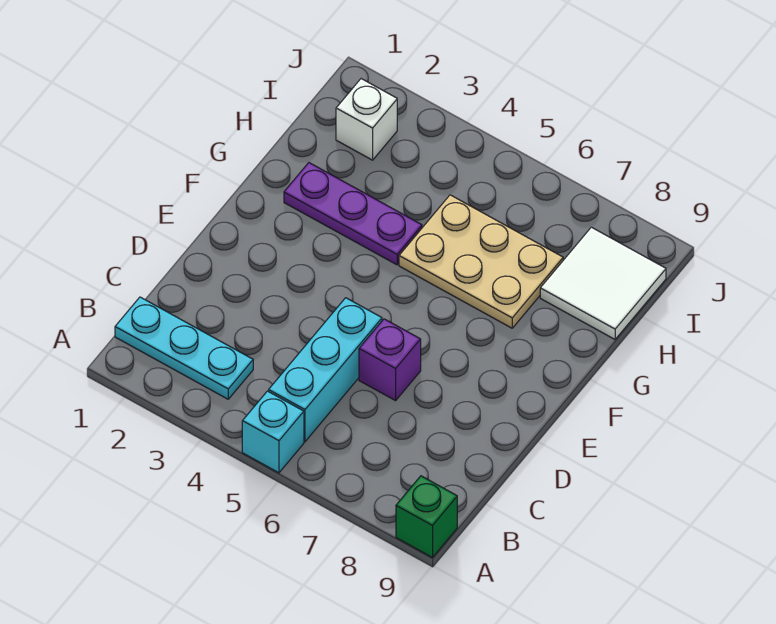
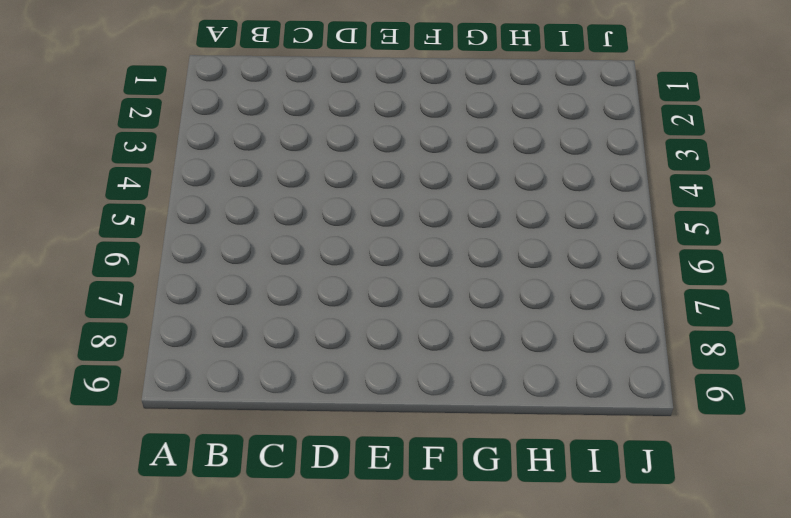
none -> cyan 1x1 brick [242,391,304,473]
none -> green 1x1 brick [396,476,457,558]

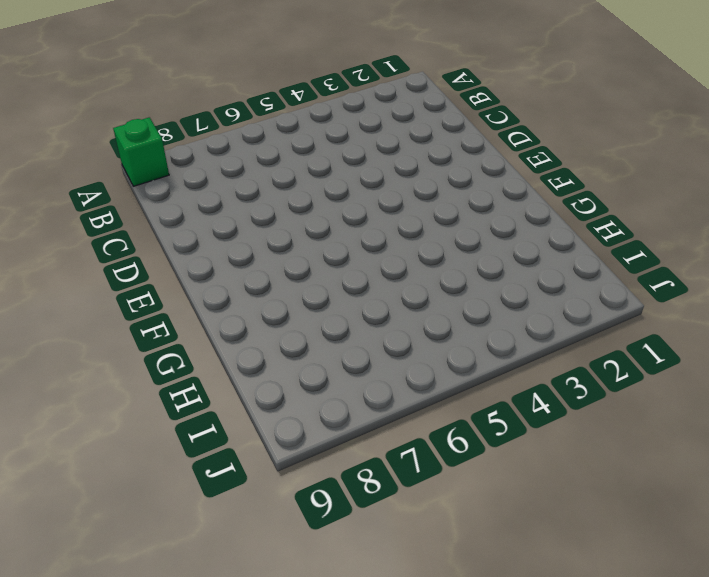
none -> cyan 1x1 brick [242,391,304,473]
none -> cyan 1x3 plate [115,297,253,399]

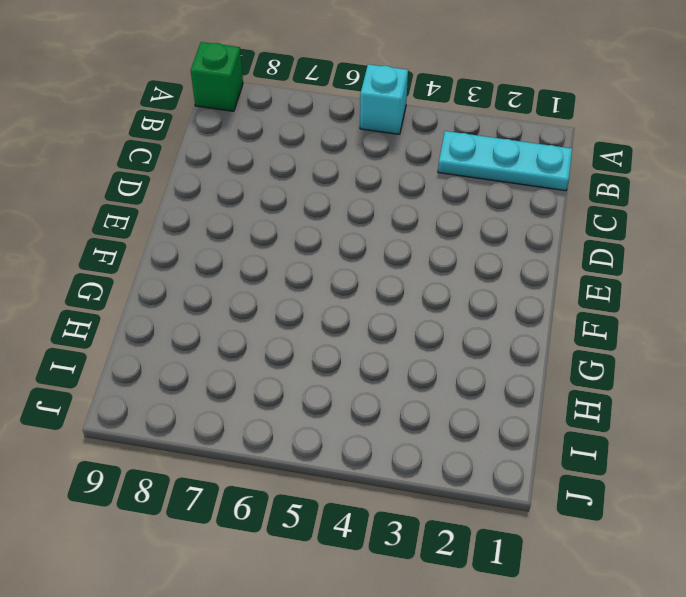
none -> cyan 1x3 brick [269,298,382,442]
none -> purple 1x1 brick [359,319,421,401]

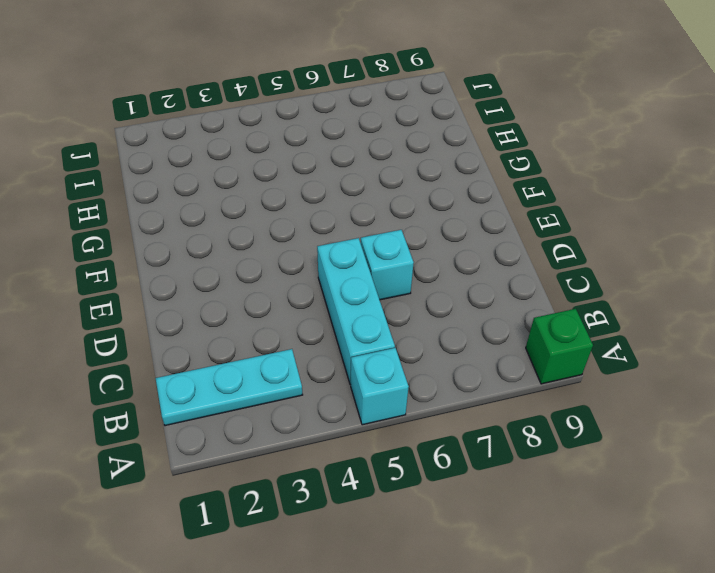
cyan 1x1 brick [361,230,414,300] -> purple 1x1 brick [359,319,421,401]
none -> purple 1x3 plate [284,163,422,265]
none -> tan 2x3 plate [399,195,563,328]

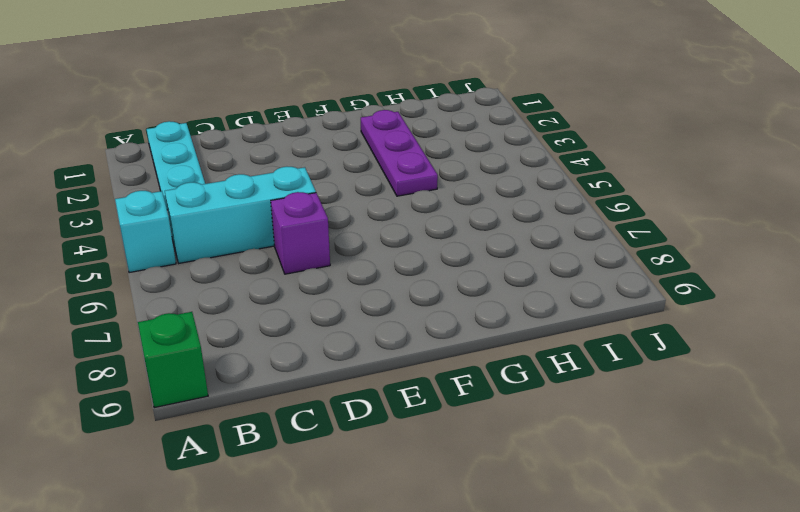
none -> tan 2x3 plate [399,195,563,328]
none -> white 2x2 tile [540,227,666,339]

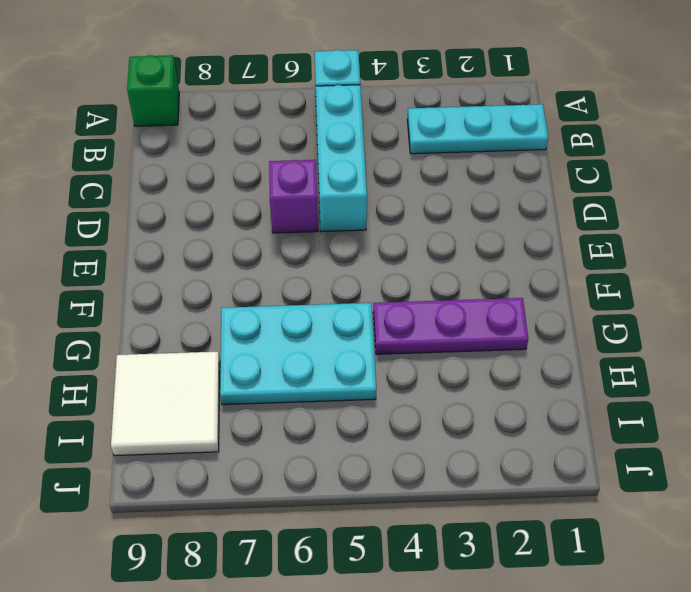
cyan 2x3 plate [220,303,376,405] -> tan 2x3 plate [399,195,563,328]
none -> white 1x1 brick [336,79,397,160]

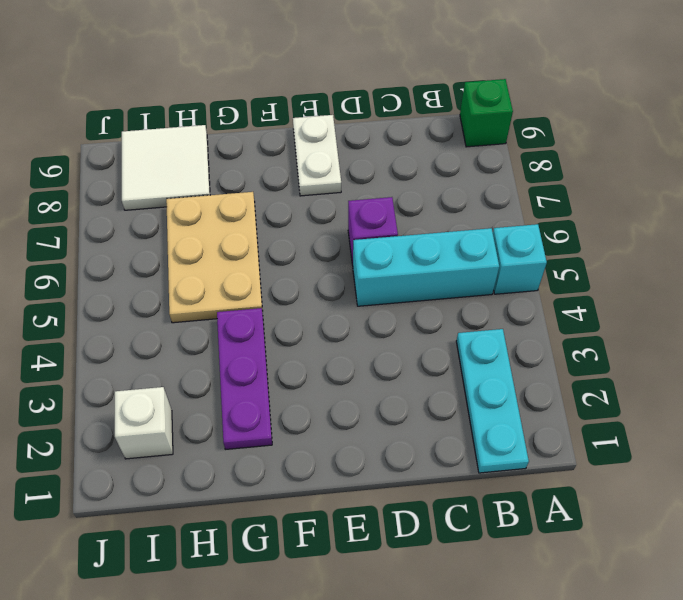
white 1x2 plate [293,115,341,196] -> none

